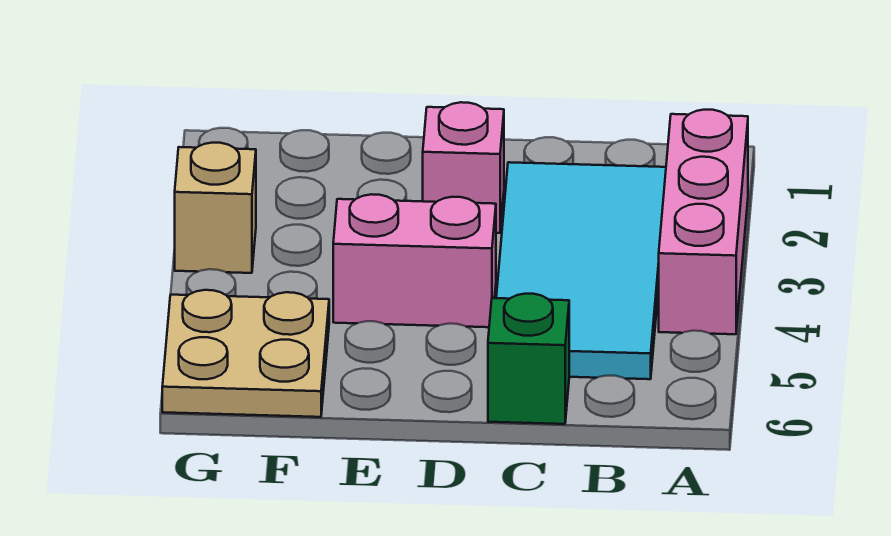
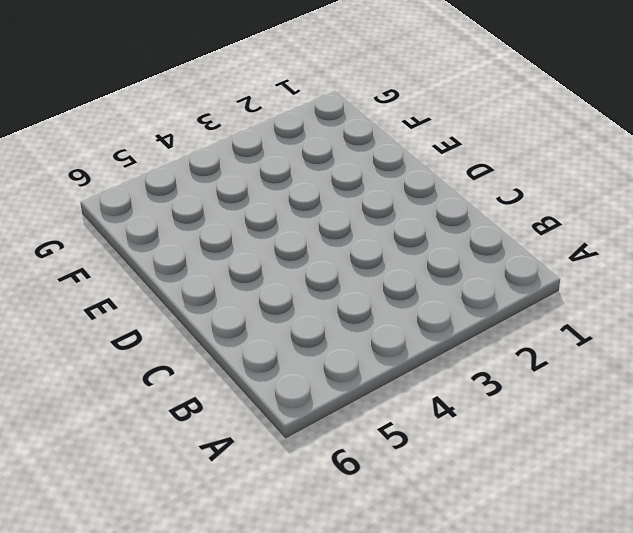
none -> pink 1x3 brick [659,110,748,334]
none -> cyan 2x4 tile [496,162,666,379]

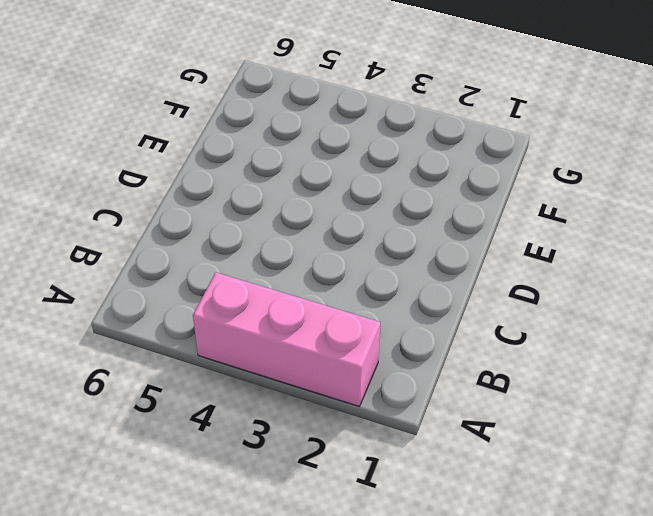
none -> cyan 2x4 tile [496,162,666,379]
none -> green 1x1 brick [488,294,569,424]

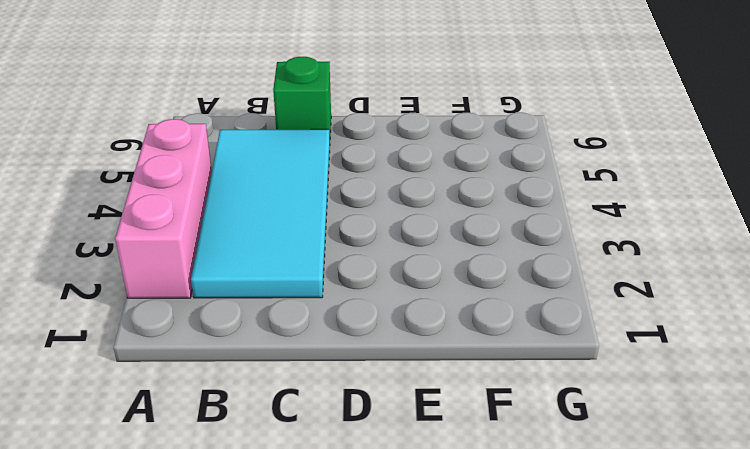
none -> pink 1x1 brick [423,102,504,233]
none -> pink 1x2 brick [333,194,496,327]

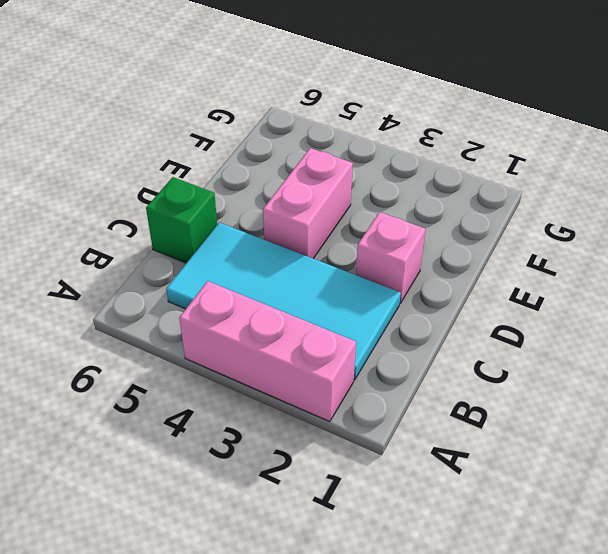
none -> tan 2x2 plate [162,290,329,417]
none -> tan 1x1 brick [175,143,256,273]

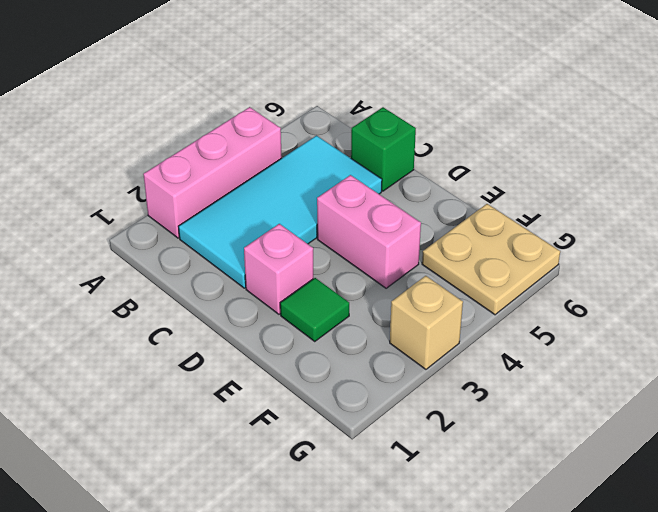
green 1x1 tile [280,278,349,341] -> none

